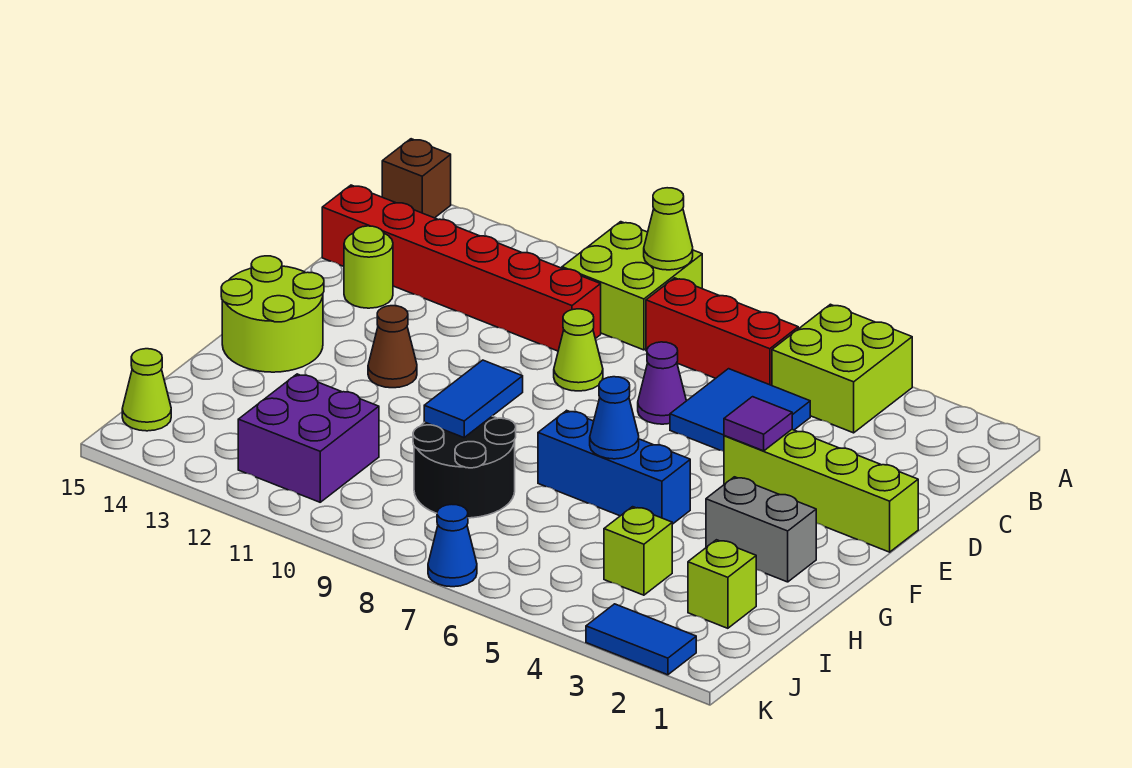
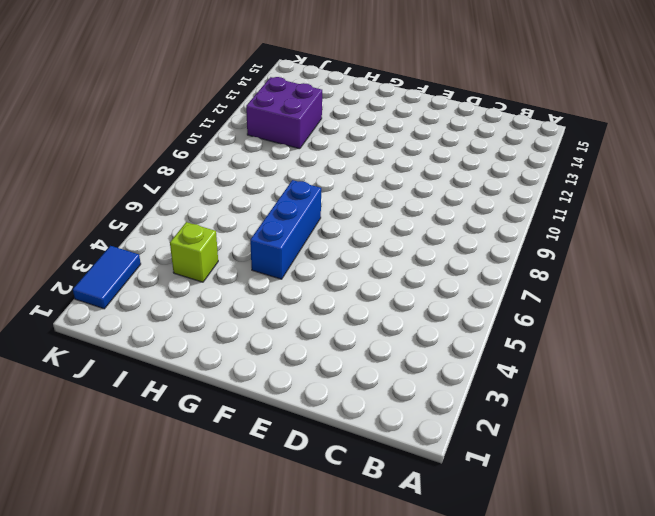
none -> lime 2x2 brick [772,304,912,433]
none -> lime 2x2 brick [562,222,702,350]
none -> brown 1x1 brick [382,139,451,218]

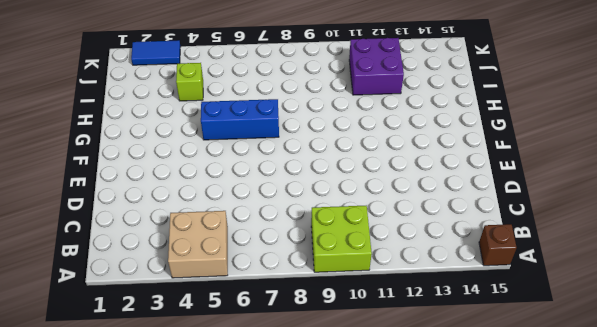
tan 2x2 brick [168,211,228,278] -> lime 2x2 brick [772,304,912,433]
none -> red 1x3 brick [646,278,798,386]
none -> blue 2x2 tile [670,369,810,451]
none -> red 1x6 brick [322,185,601,351]

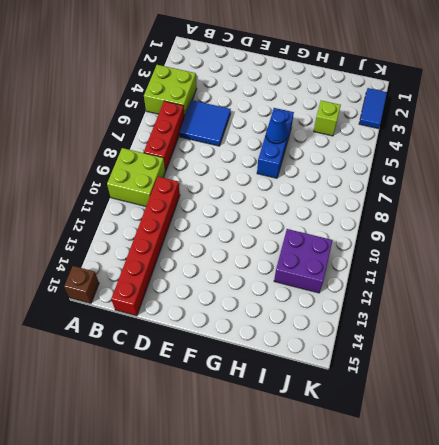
none -> purple 1x1 cone [638,342,686,424]
none -> lime 1x1 cone [554,309,603,391]
none -> lime 1x1 round brick [344,226,393,308]

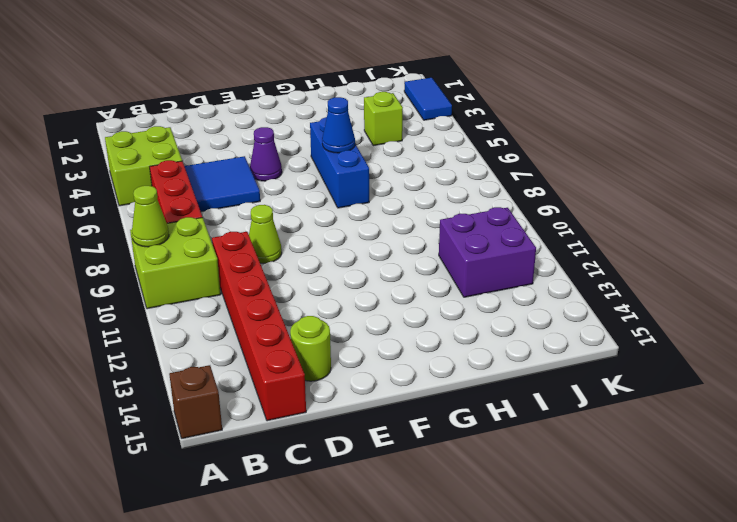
purple 1x1 cone [250,127,282,181] -> purple 1x1 cone moved to [638,342,686,424]
none -> lime 1x4 brick [724,430,918,552]
none -> brown 1x1 cone [368,306,417,388]
none -> lime 2x2 round brick [221,256,324,372]

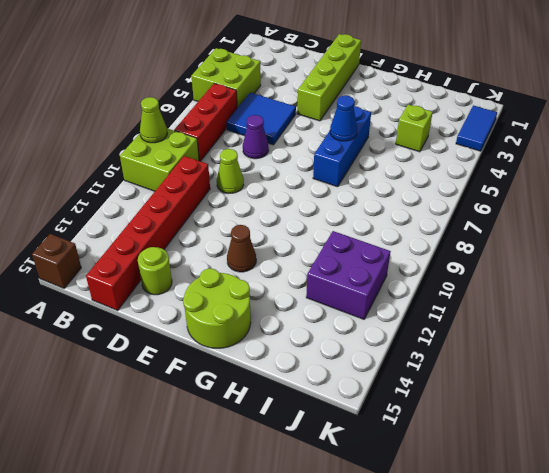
none -> grey 1x2 brick [706,477,816,582]
none -> black 2x2 round brick [413,416,516,518]
none -> lime 1x1 brick [688,540,756,628]

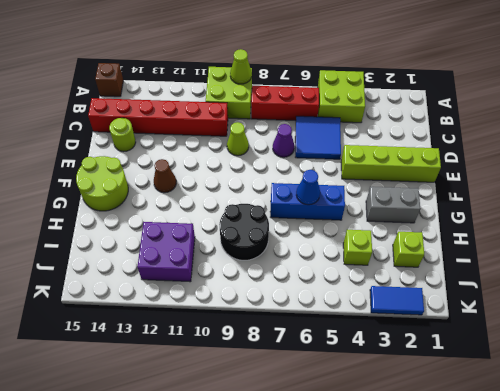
none -> lime 1x1 cone [122,349,171,431]
none -> blue 1x1 cone [428,504,477,587]
none -> purple 1x1 tile [724,397,792,451]

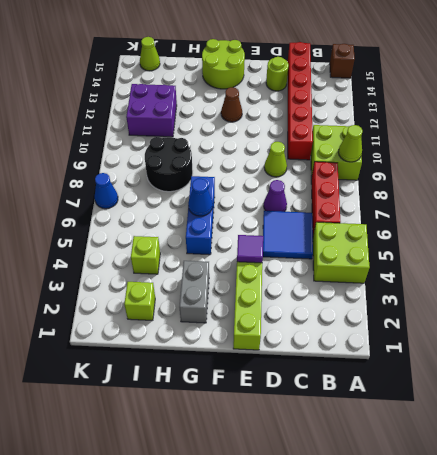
none -> blue 1x2 tile [586,604,696,675]
none -> blue 1x2 tile [424,360,523,438]

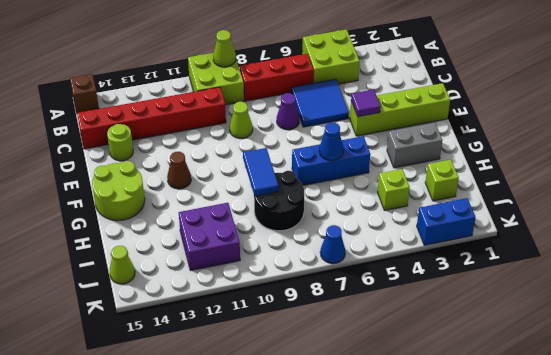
blue 1x2 brick [417,198,476,245] -> blue 1x2 tile [586,604,696,675]

